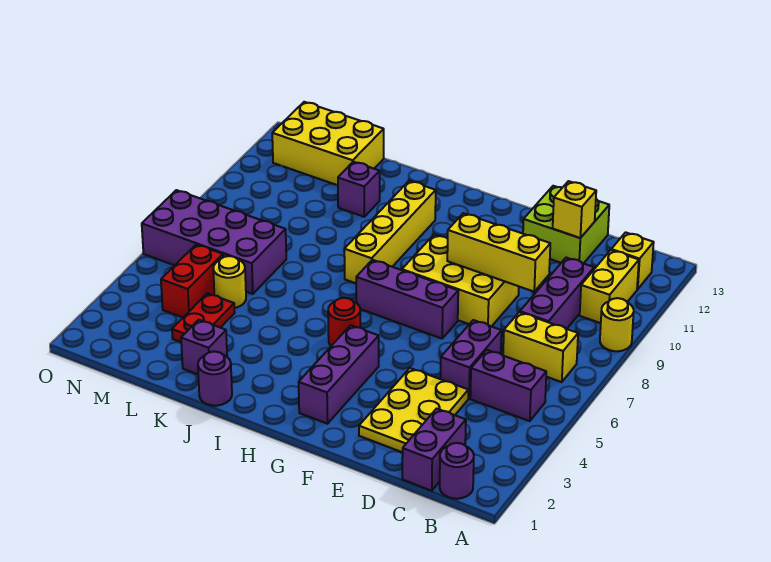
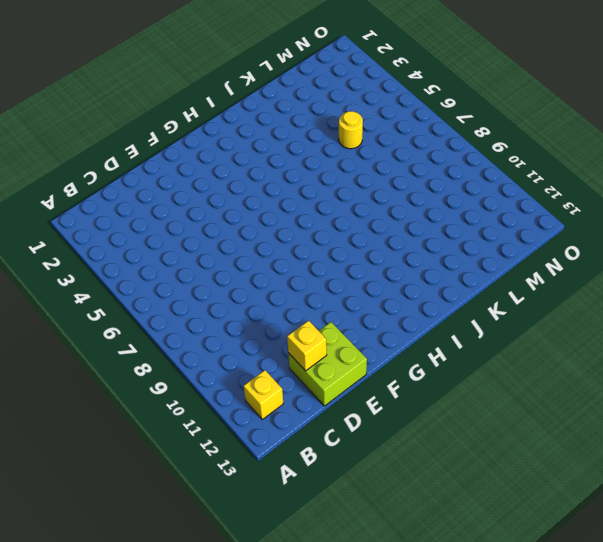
none -> yellow 1x1 round brick [600,298,634,351]
none -> purple 1x1 round brick [440,443,474,499]
none -> purple 1x2 brick [470,350,546,421]

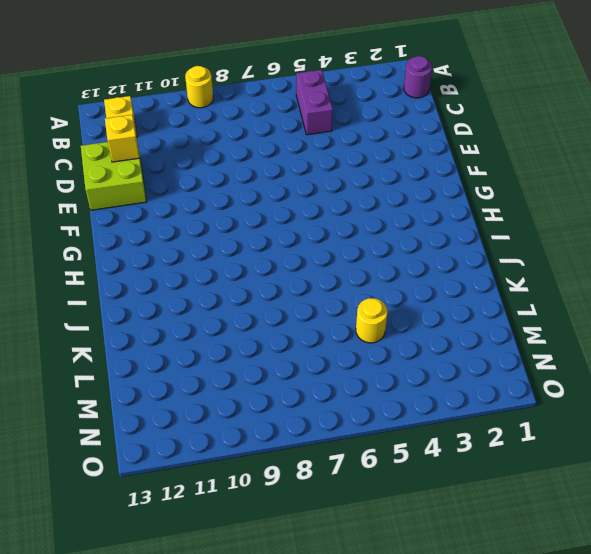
none -> yellow 1x2 brick [503,312,578,382]
none -> yellow 1x2 brick [580,250,639,323]
none -> purple 1x2 brick [402,409,466,491]

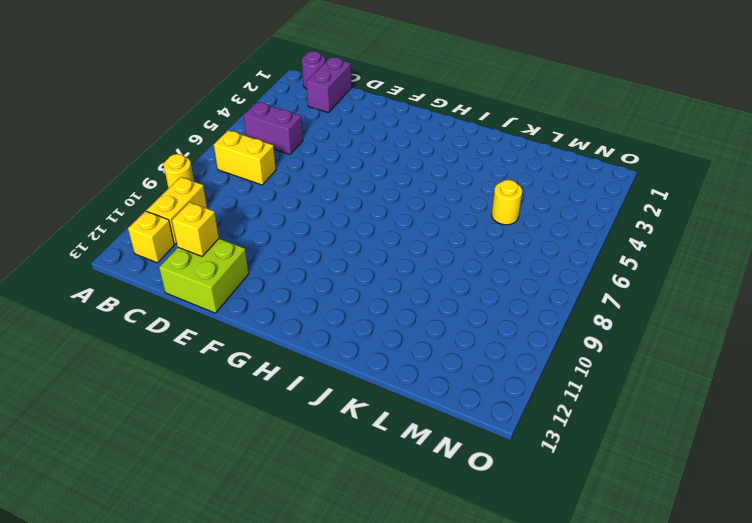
none -> purple 1x3 brick [520,258,594,329]
none -> yellow 2x3 plate [359,368,468,452]
none -> purple 1x2 brick [440,320,502,399]

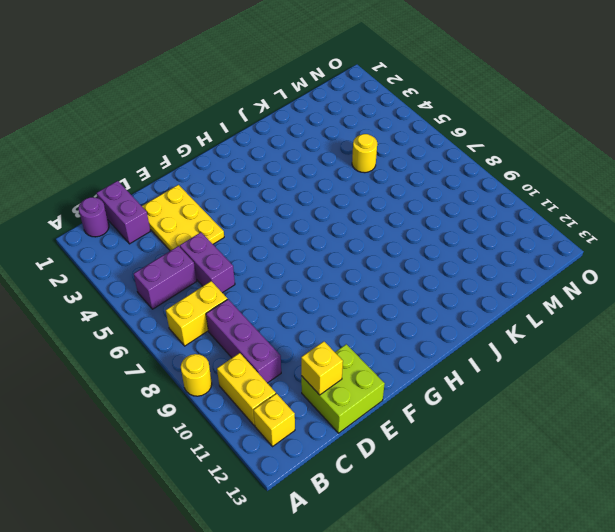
none -> yellow 2x3 brick [402,235,519,327]
none -> purple 1x3 brick [356,260,458,339]
none -> purple 1x3 brick [299,325,379,424]

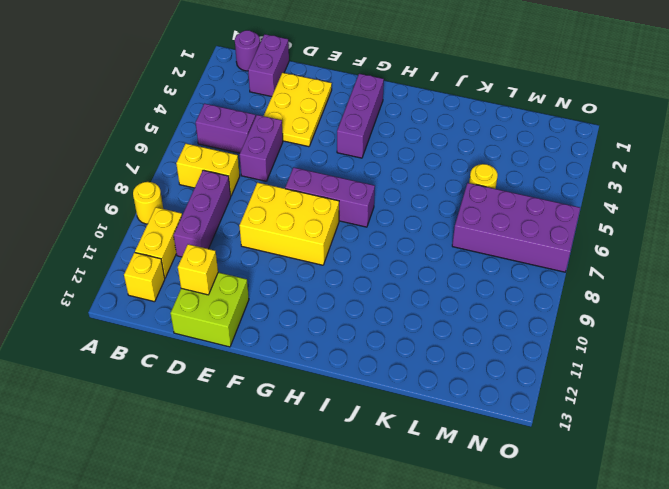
none -> red 1x1 round brick [328,298,360,346]
none -> yellow 1x4 brick [344,181,436,283]
none -> purple 1x1 round brick [198,352,232,406]

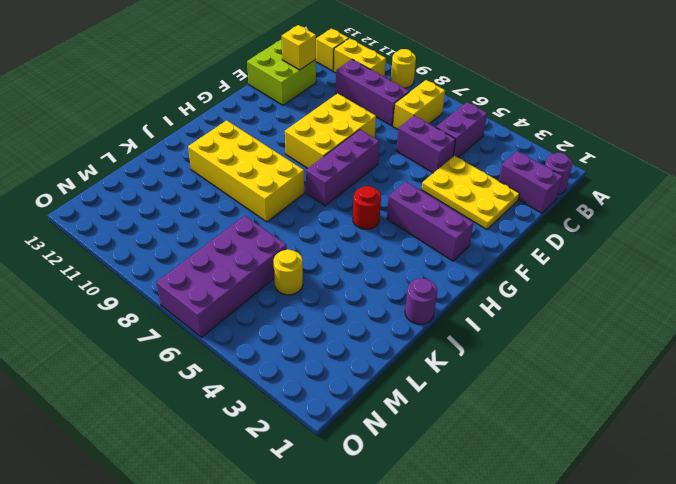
yellow 2x4 brick [188,120,304,222] -> yellow 1x4 brick [344,181,436,283]
none -> purple 1x1 brick [181,320,227,374]
none -> purple 1x1 brick [338,162,380,217]
none -> red 1x2 plate [172,293,235,342]

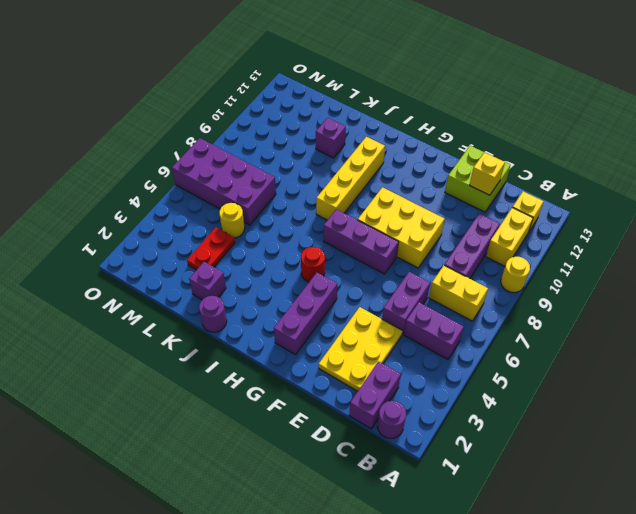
none -> yellow 2x3 brick [272,102,384,185]
none -> red 1x2 brick [161,244,223,317]
none -> yellow 1x3 brick [447,213,550,292]

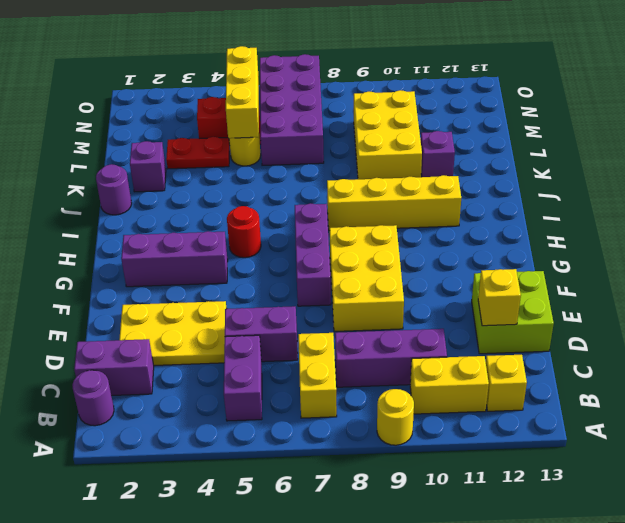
yellow 2x3 brick [354,90,422,179] -> yellow 2x3 brick moved to [272,102,384,185]
yellow 1x3 brick [226,46,259,138] -> yellow 1x3 brick moved to [447,213,550,292]

